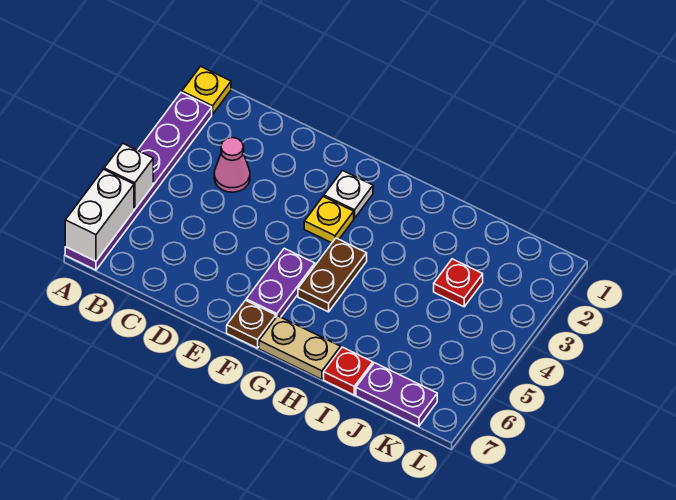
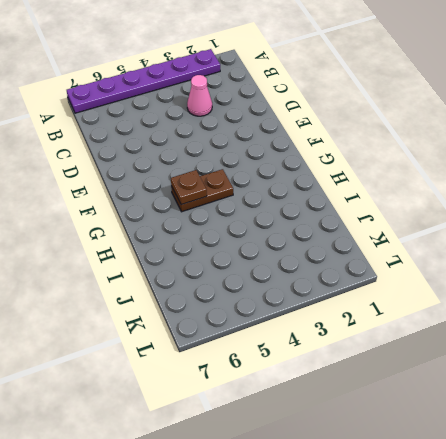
brown 1x1 plate [171,170,207,205] -> brown 1x1 plate moved to [227,300,276,348]
none -> yellow 1x1 plate [182,67,231,114]
none -> white 1x1 plate [324,171,373,218]
none -> yellow 1x1 plate [304,197,354,243]

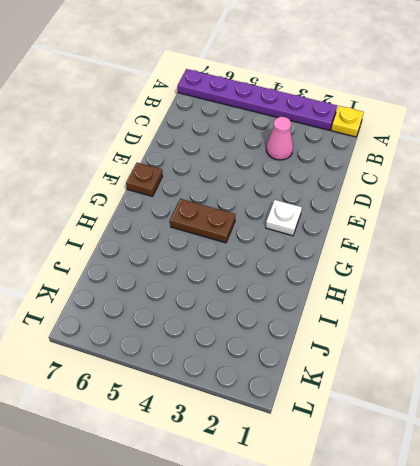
none -> yellow 1x1 plate [304,197,354,243]
none -> purple 1x2 plate [246,248,315,317]
none -> tan 1x2 plate [259,316,341,379]

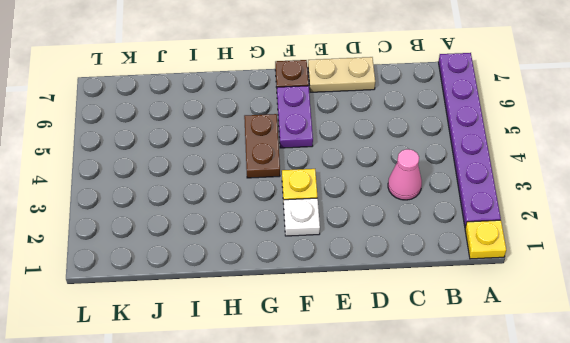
tan 1x2 plate [308,57,375,92] -> tan 1x2 plate moved to [259,316,341,379]
none -> red 1x1 plate [324,347,373,395]
none -> red 1x1 plate [434,259,483,307]
none -> purple 1x2 plate [356,363,437,426]

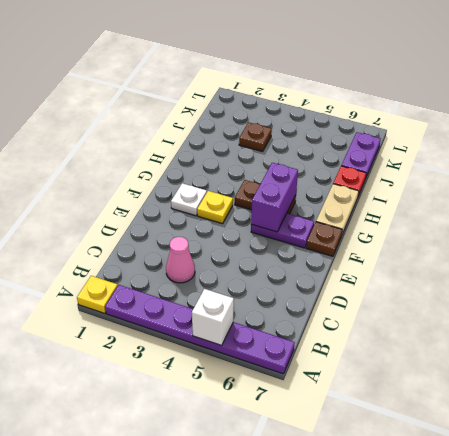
purple 1x2 brick [251,163,298,232] -> none
brown 1x1 plate [239,122,272,152] -> red 1x1 plate [434,259,483,307]
none -> white 1x2 brick [65,169,134,261]

